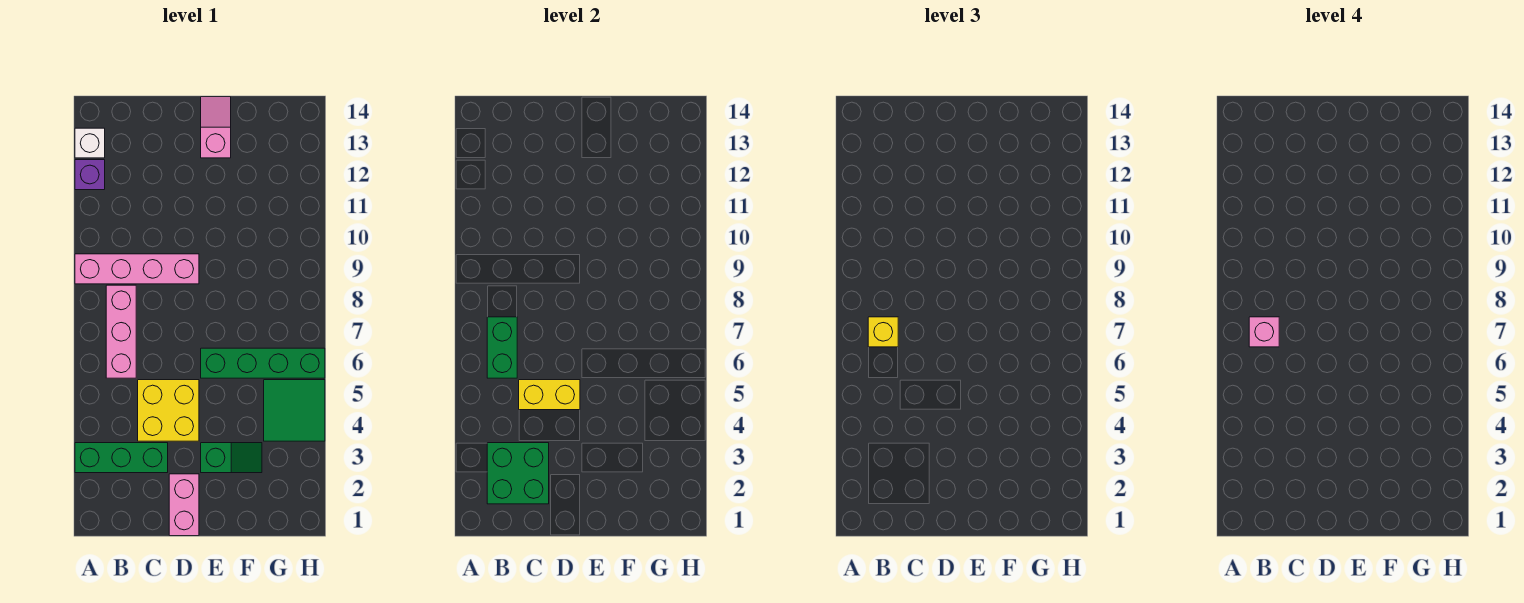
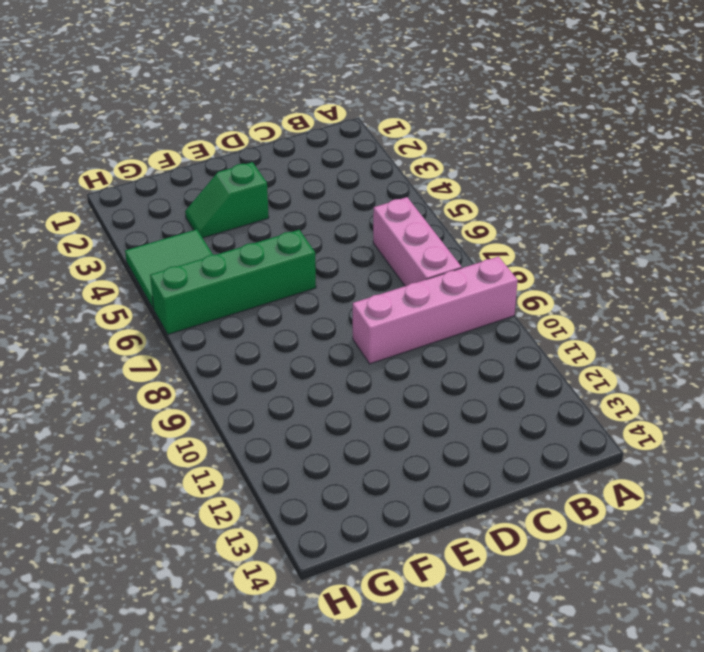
none -> green 1x3 brick [75,443,168,473]
none -> purple 1x1 brick [75,160,105,190]
none -> white 1x1 brick [75,128,105,158]

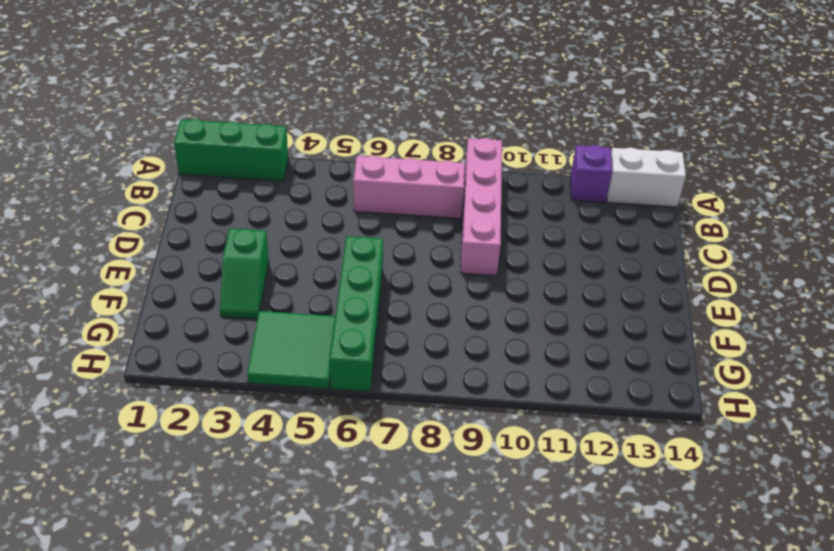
green 1x3 brick [174,119,288,181] -> green 1x3 brick turned to [75,443,168,473]
white 1x2 brick [607,148,686,207] -> white 1x1 brick [75,128,105,158]
none -> yellow 2x2 brick [138,380,199,441]
none -> pink 1x2 brick [169,474,199,536]
none -> pink 1x2 slope [201,97,231,158]

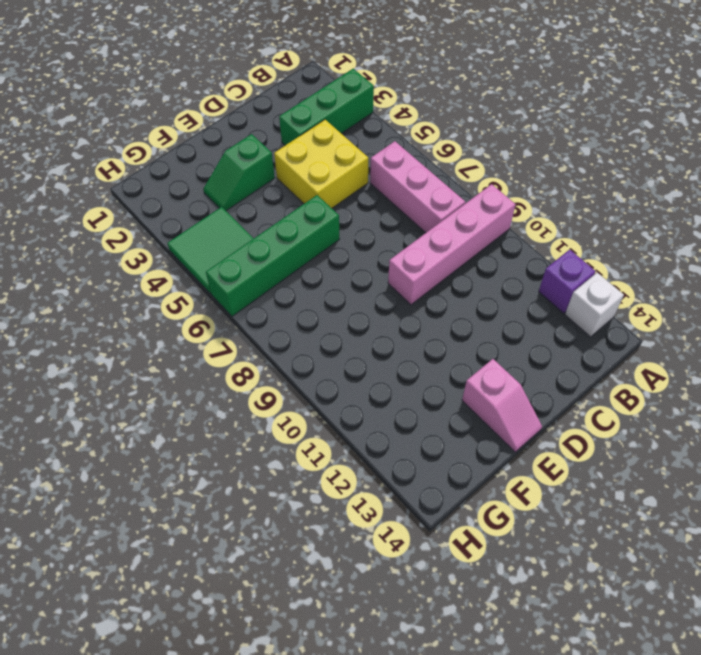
none -> pink 1x2 brick [169,474,199,536]
none -> green 2x2 brick [487,443,549,504]
none -> green 1x2 brick [487,317,517,378]

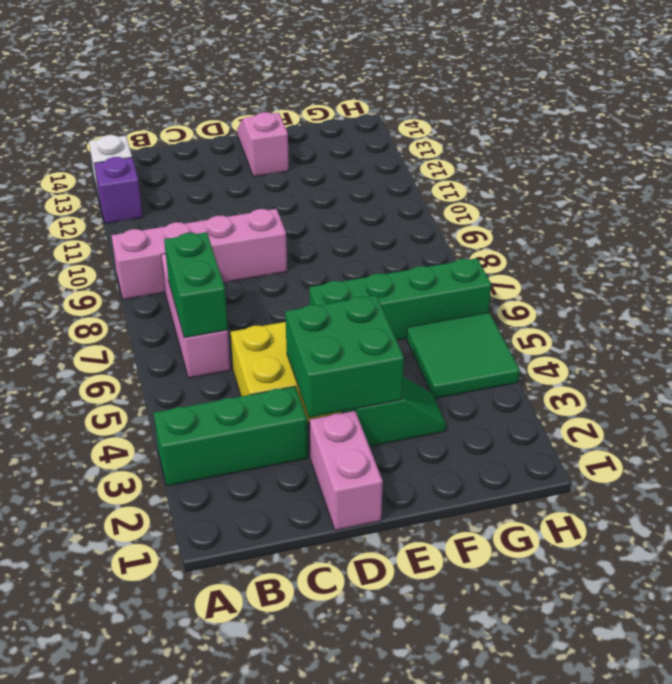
green 2x2 brick [285,295,404,417] -> green 2x2 brick moved to [487,443,549,504]
none -> yellow 1x2 brick [519,380,580,410]
none -> yellow 1x1 brick [868,317,898,347]
none -> pink 1x1 brick [1249,317,1279,347]

